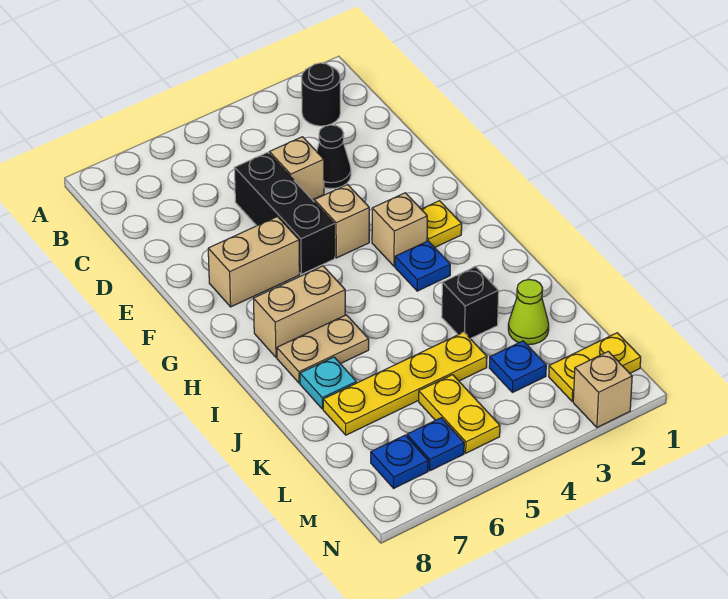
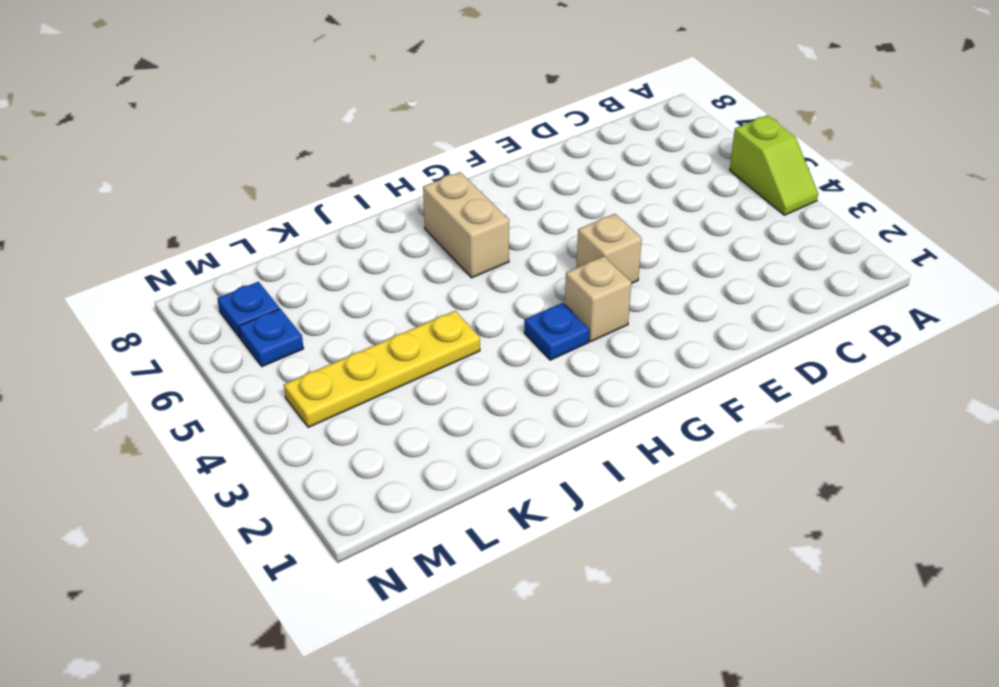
lime 1x2 slope [730,115,818,215] -> none
yellow 1x4 plate [284,311,480,427] -> yellow 1x4 plate turned to [323,332,487,435]
none -> black 1x1 round brick [302,63,340,126]
none -> black 1x1 cone [317,125,351,189]
none -> tan 1x1 brick [269,137,324,200]

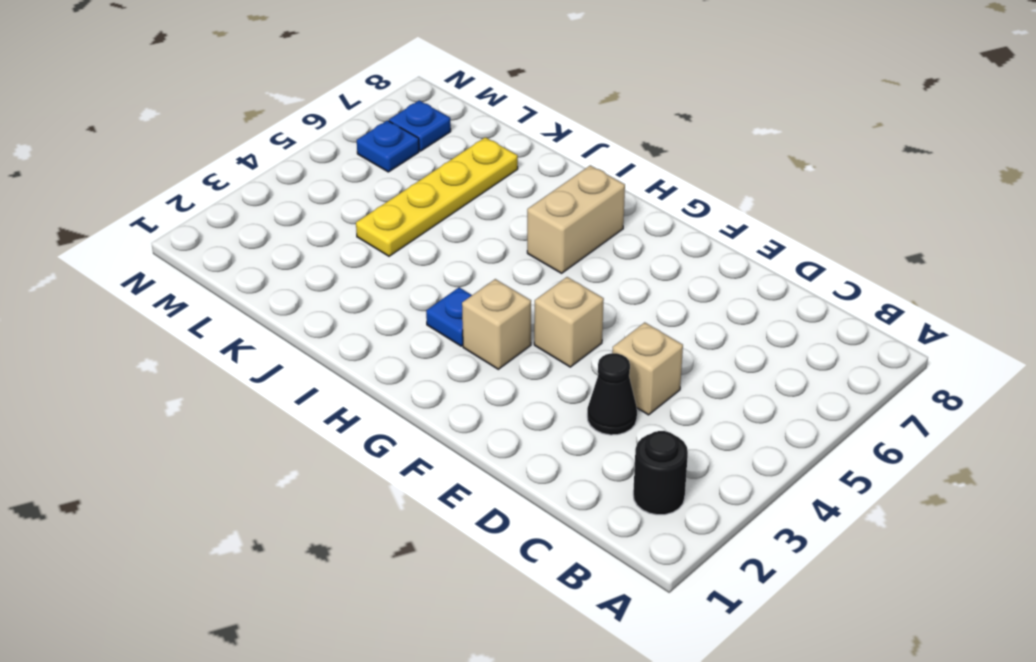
none -> black 1x3 brick [235,152,335,274]
none -> tan 1x2 brick [208,217,300,307]
none -> yellow 1x1 plate [421,201,462,247]

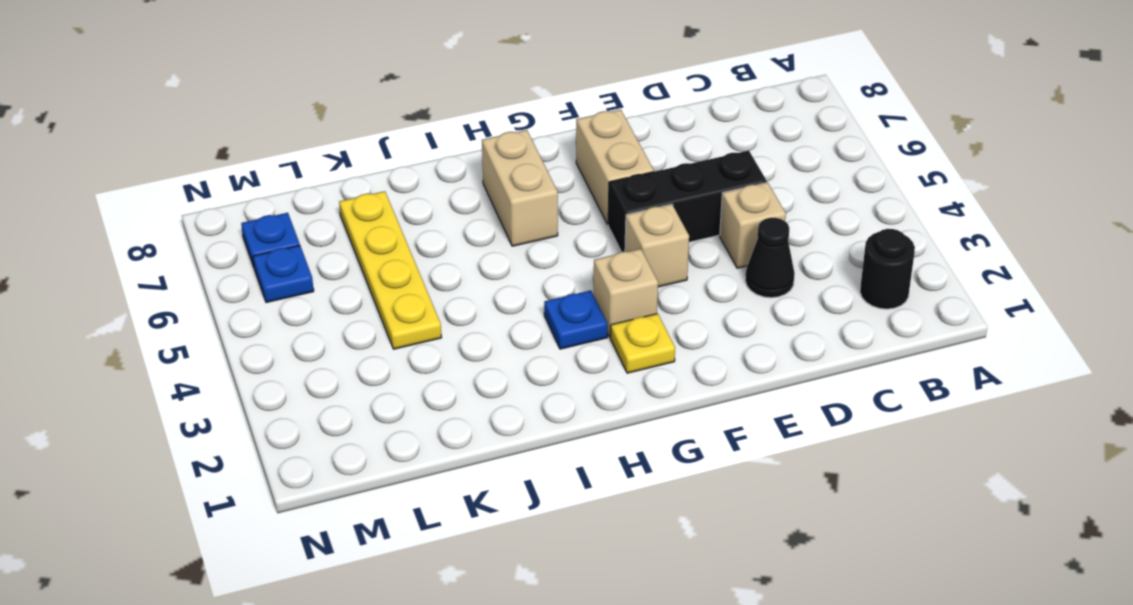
none -> tan 1x2 plate [277,315,369,383]
none -> black 1x1 brick [442,267,499,339]
none -> cyan 1x1 plate [300,357,356,409]

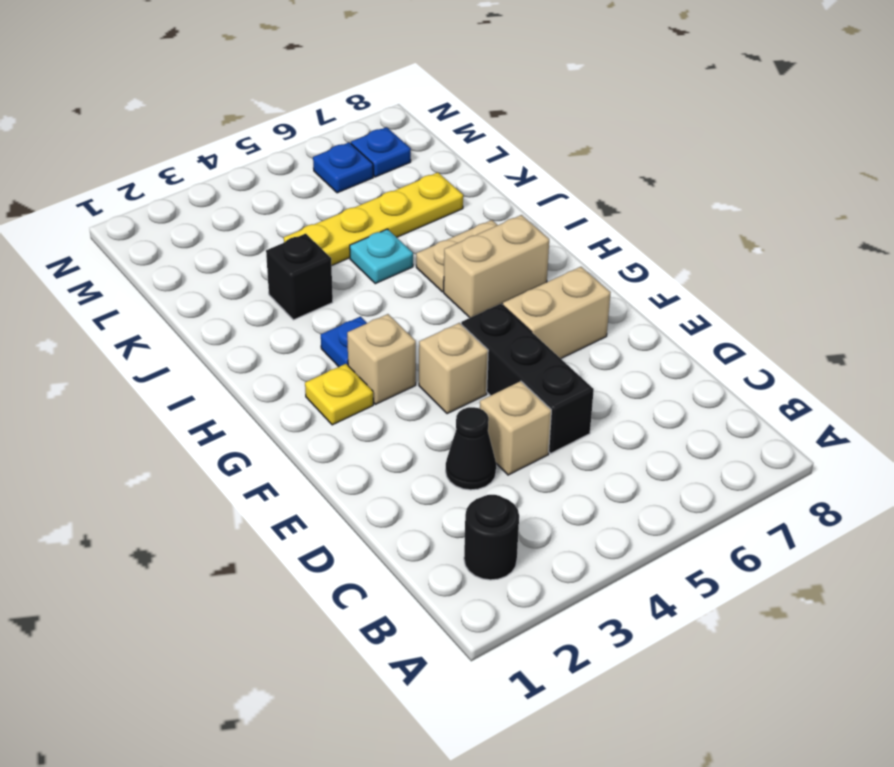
cyan 1x1 plate [350,229,413,284] -> cyan 1x1 plate moved to [300,357,356,409]
none -> lime 1x1 cone [508,280,549,345]
none -> blue 1x1 plate [489,341,546,393]
none -> yellow 1x2 plate [419,375,500,453]

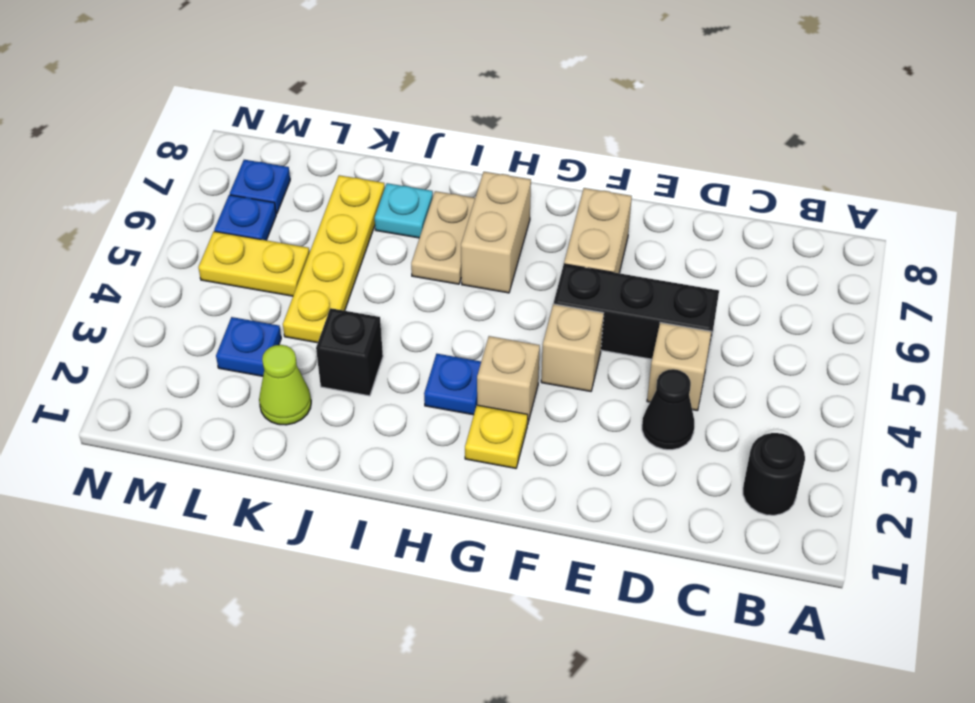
none -> yellow 1x2 plate [549,333,641,401]
none -> tan 1x1 brick [573,351,632,427]

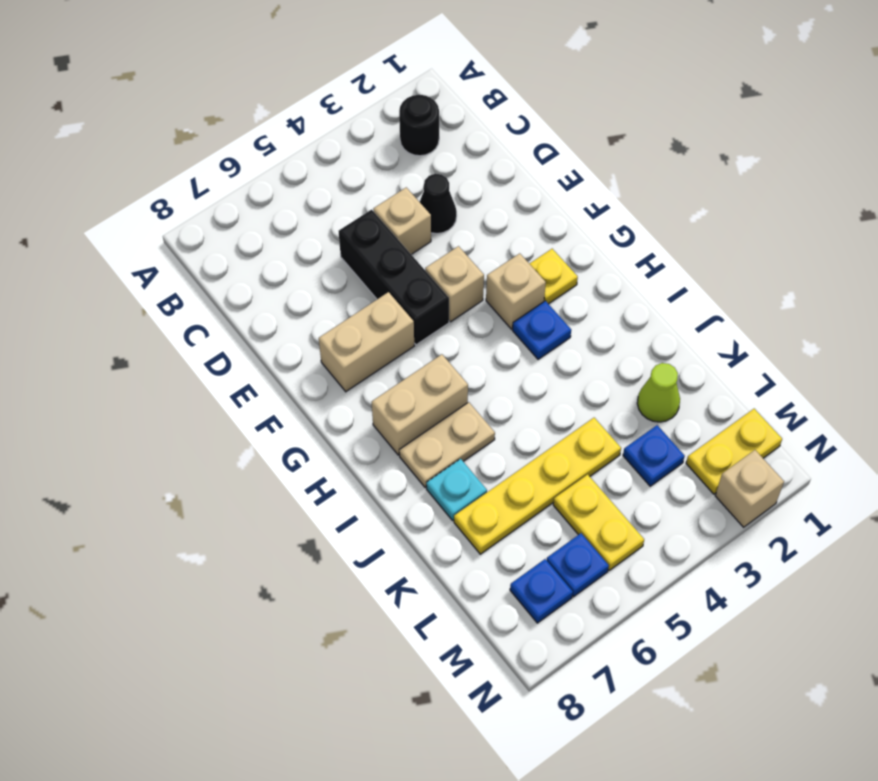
none -> black 1x1 brick [442,267,499,339]

